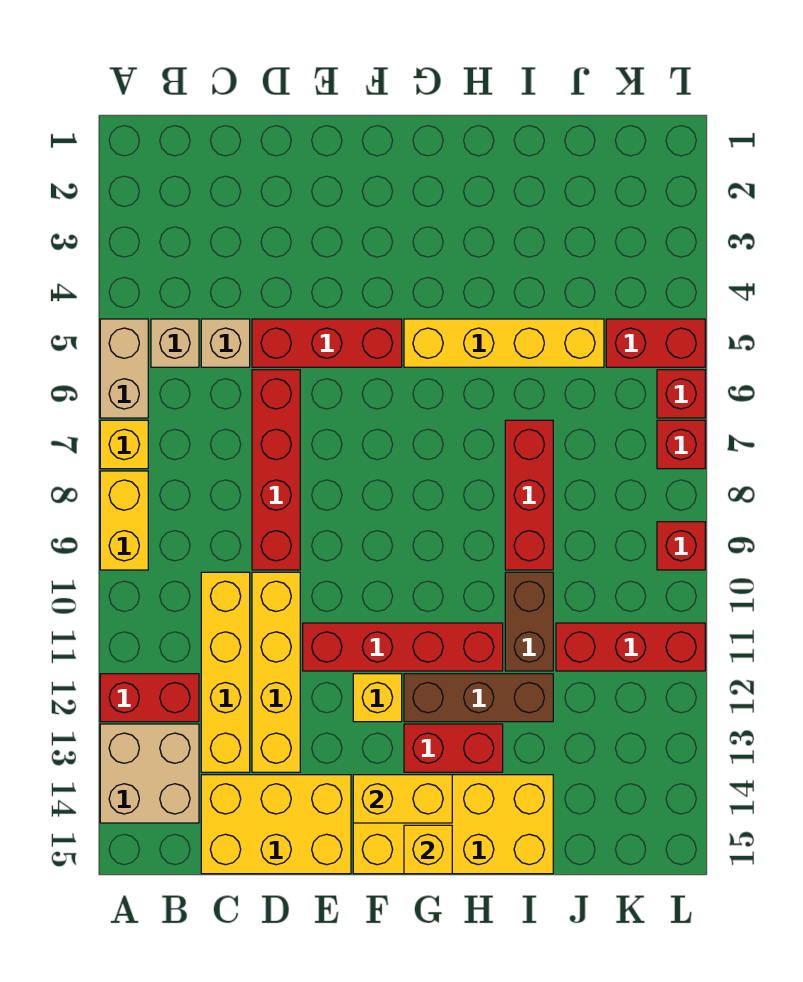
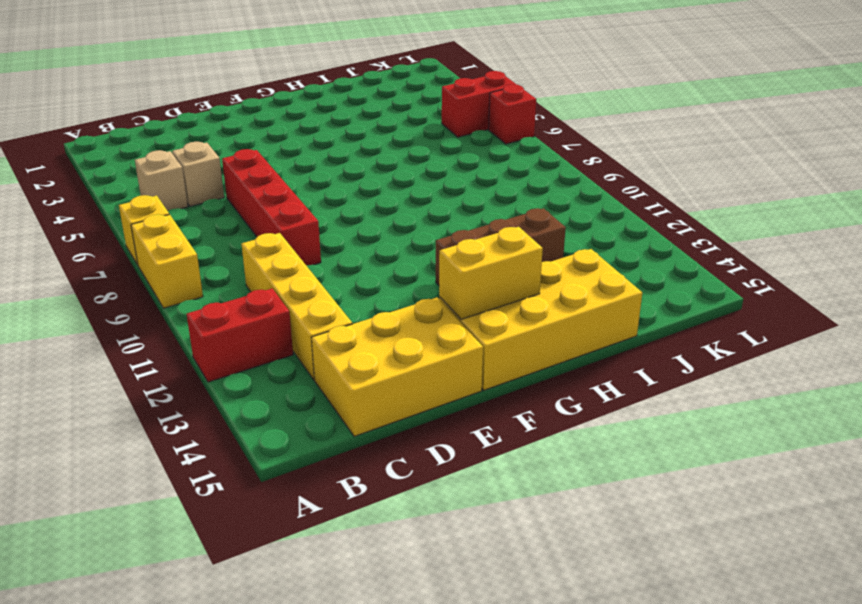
none -> tan 1x2 brick [100,319,148,418]
none -> tan 2x2 brick [100,724,199,823]
none -> red 1x3 brick [252,319,402,367]

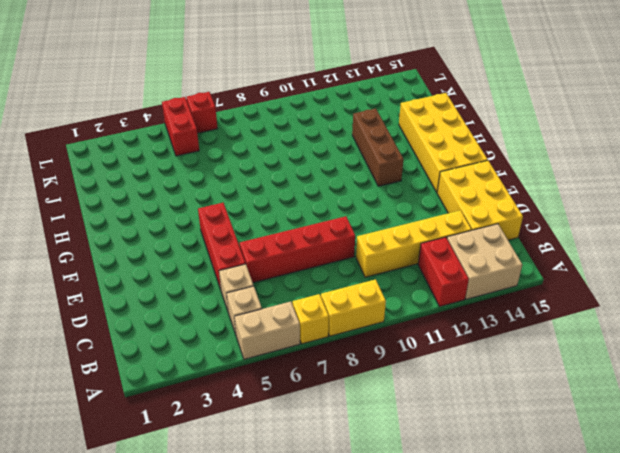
none -> yellow 1x4 brick [252,572,300,772]
none -> red 1x4 brick [303,623,503,671]
none -> yellow 1x1 brick [353,674,402,722]

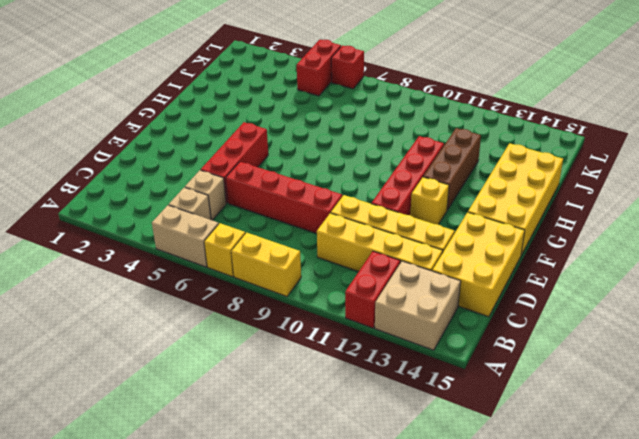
none -> yellow 1x4 brick [404,319,604,367]
none -> red 1x2 brick [404,724,503,772]
none -> red 1x3 brick [505,420,553,570]

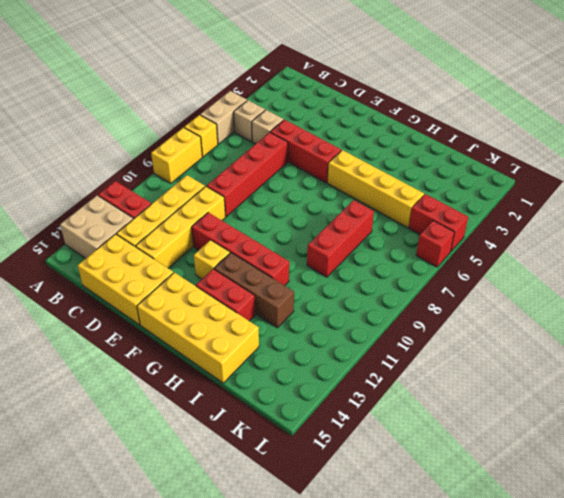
none -> brown 1x2 brick [505,572,553,671]
none -> red 1x3 brick [556,623,705,671]
none -> red 1x1 brick [657,420,705,469]

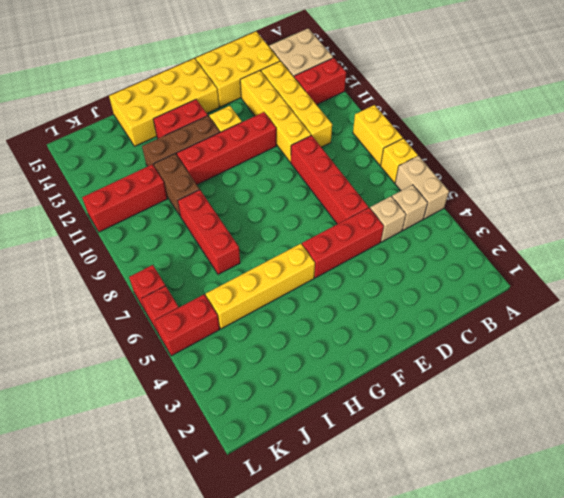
none -> red 1x1 brick [657,522,705,570]
none -> yellow 1x2 brick [353,775,452,823]
none -> yellow 1x1 brick [404,825,452,874]

